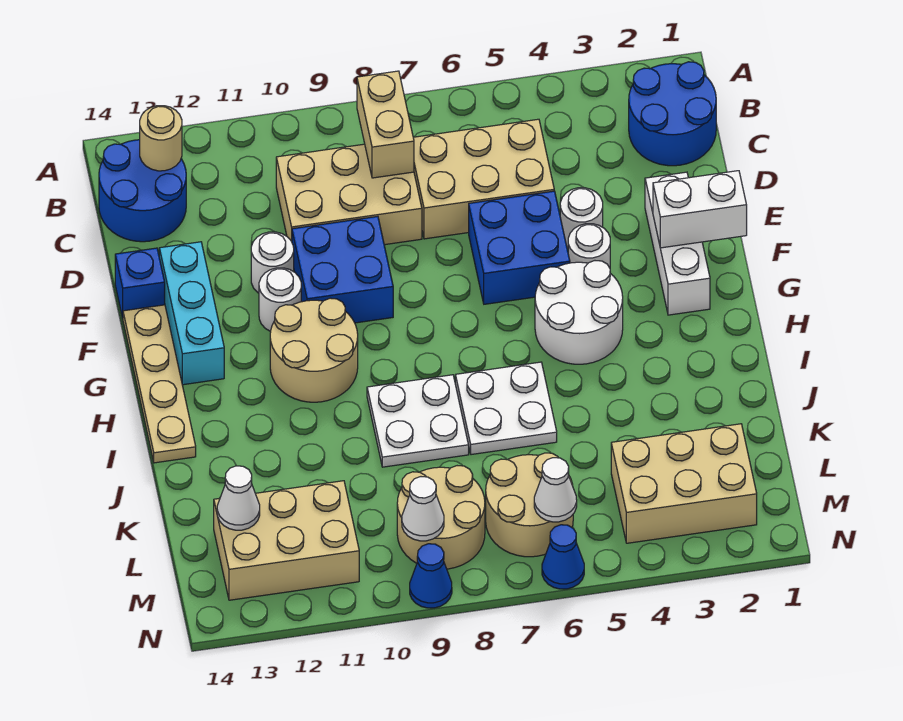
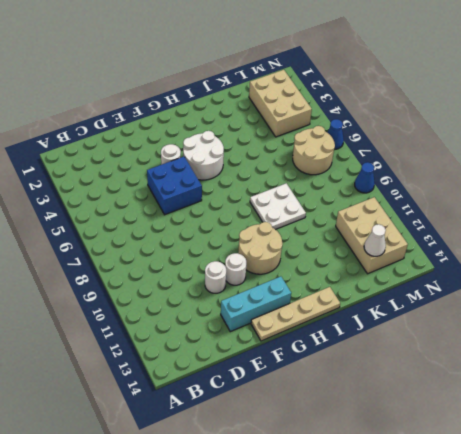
none -> blue 2x2 round brick [629,62,716,166]
none -> blue 2x2 round brick [99,140,186,242]
none -> tan 2x3 brick [413,119,554,239]
none -> tan 2x3 brick [276,144,422,245]

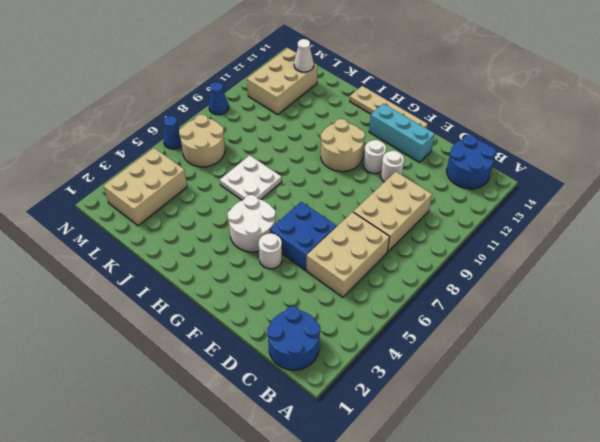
none -> white 1x3 brick [645,172,710,315]
none -> white 1x1 round brick [560,188,603,249]
none -> blue 2x2 brick [292,216,393,323]
none -> blue 1x1 brick [115,248,165,318]

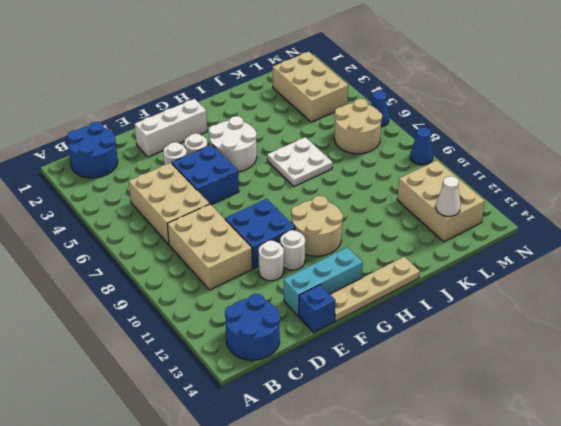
none -> white 2x2 plate [367,375,469,467]
none -> tan 2x2 round brick [397,466,485,569]
none -> tan 1x2 brick [357,71,414,178]
none -> tan 1x1 round brick [140,106,182,171]

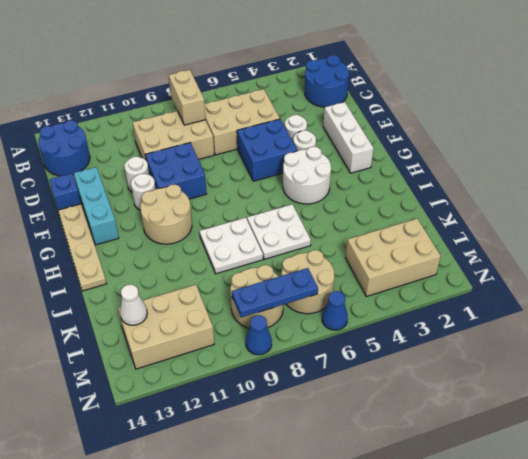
blue 1x3 plate [232,268,318,318] -> white 1x1 cone [402,477,444,541]
none -> tan 1x1 round brick [140,106,182,171]
none -> white 1x2 brick [653,171,747,248]
none -> white 1x1 cone [534,458,577,522]

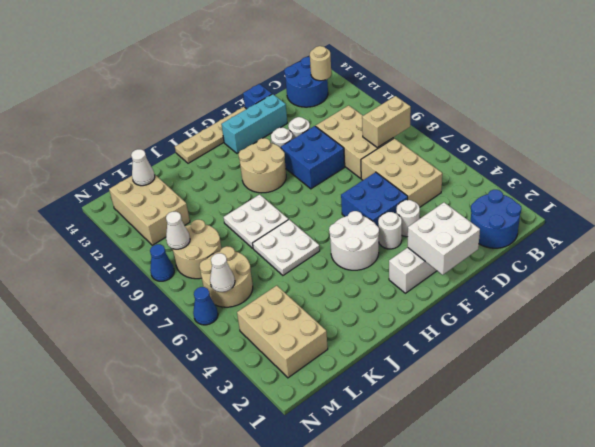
white 2x2 brick [408,203,480,275] -> white 1x2 brick [653,171,747,248]

